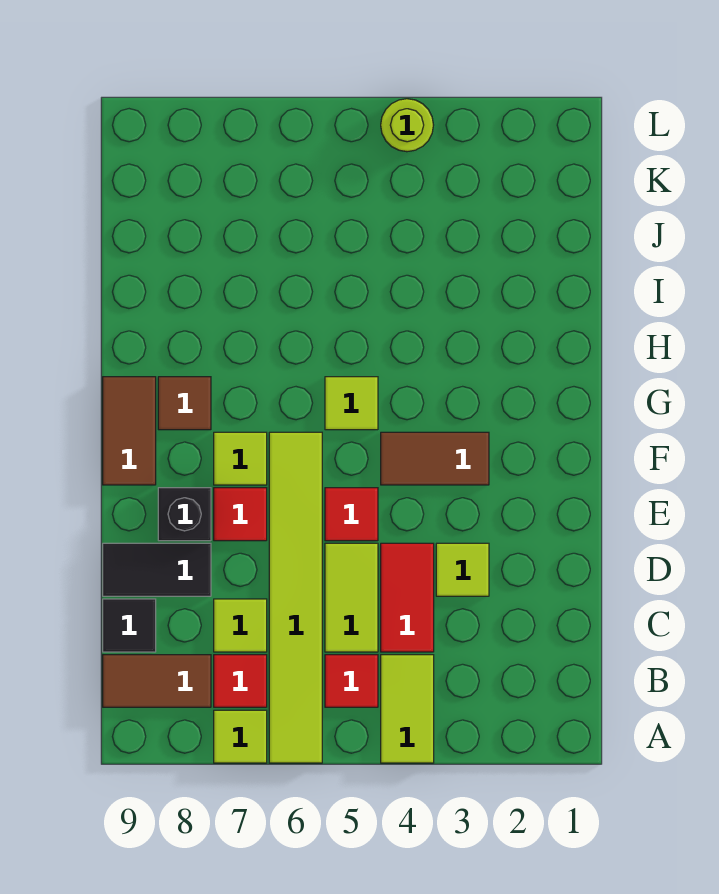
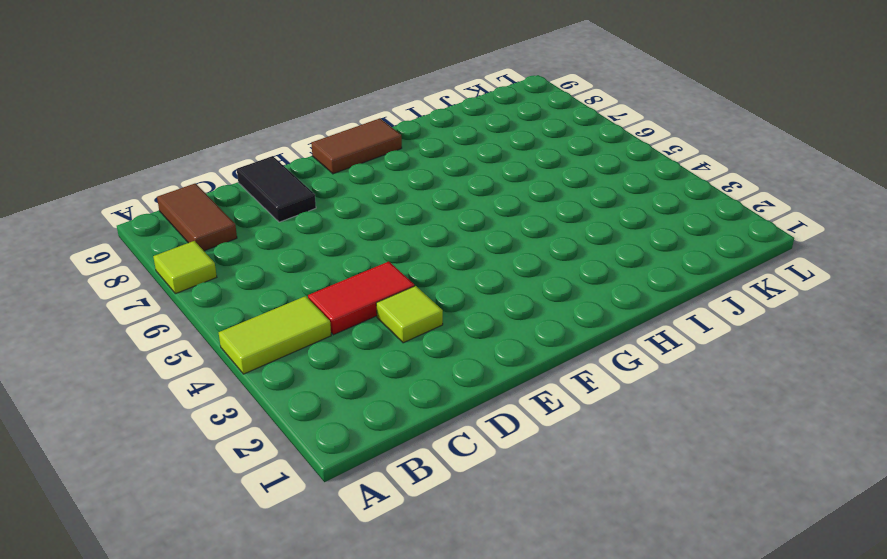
none -> lime 1x6 tile [269,432,322,763]
none -> red 1x1 tile [325,655,378,707]
none -> red 1x1 tile [214,655,267,707]

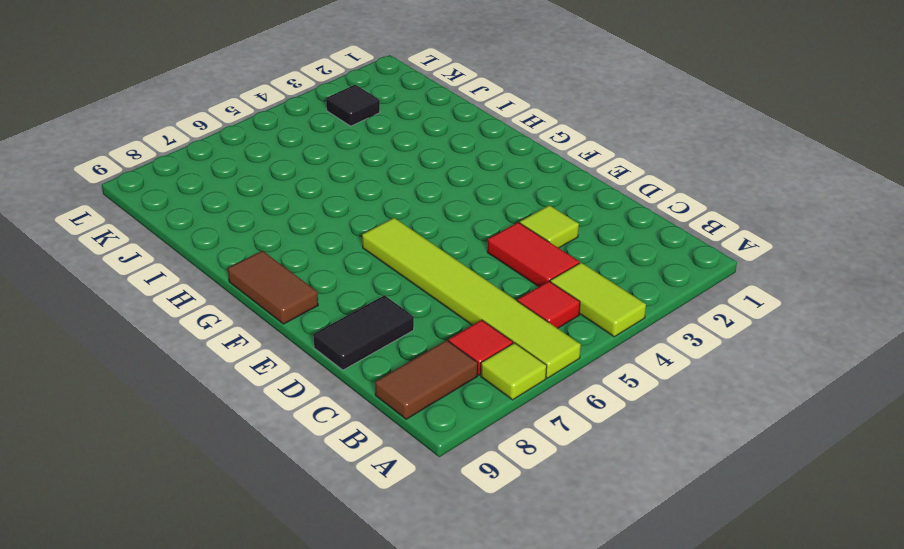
black 1x1 tile [326,85,380,126] -> black 1x1 tile moved to [103,599,156,652]
none -> lime 1x2 tile [325,543,378,652]
none -> lime 1x1 tile [214,599,267,652]
none -> red 1x1 tile [325,488,378,541]

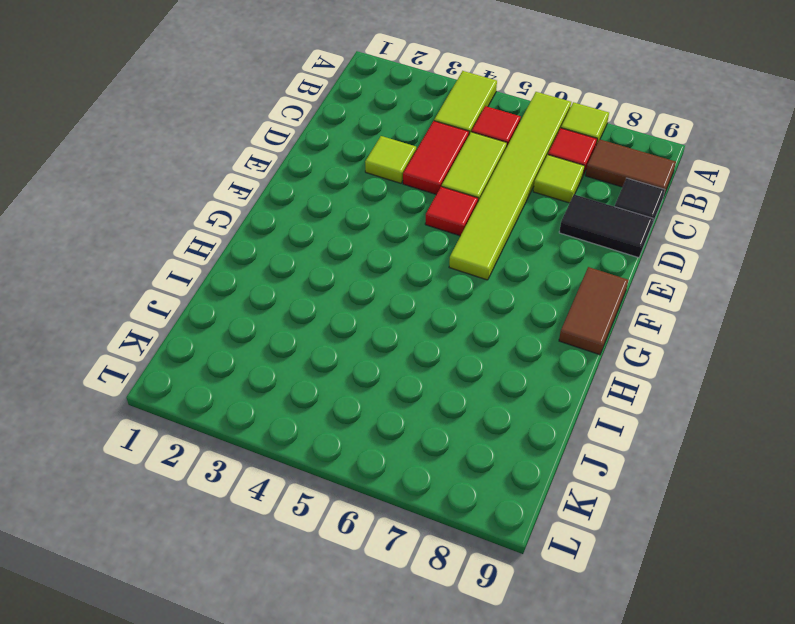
none -> red 1x1 tile [214,488,267,541]
none -> black 1x1 brick [158,488,211,541]
none -> brown 1x2 tile [381,432,489,485]

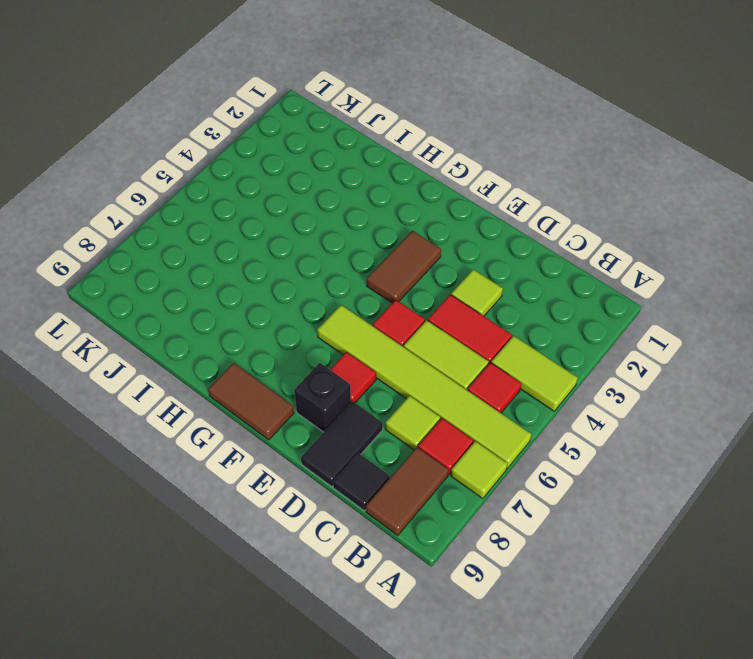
none -> lime 1x1 tile [214,432,267,485]
none -> lime 1x1 tile [325,377,378,430]
none -> brown 1x1 tile [158,377,211,430]

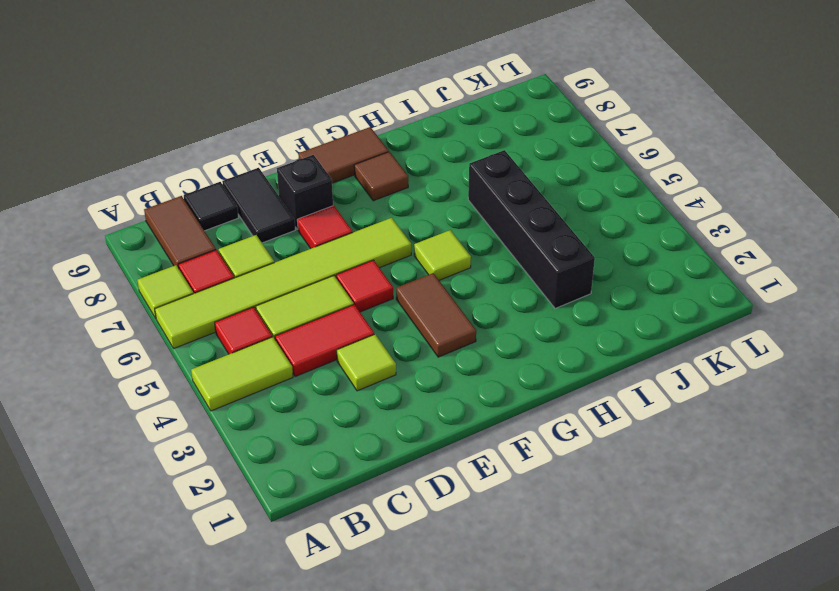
black 1x4 brick [468,150,595,309] -> none
none -> lime 1x1 tile [214,432,267,485]
none -> lime 1x1 round brick [381,99,433,152]

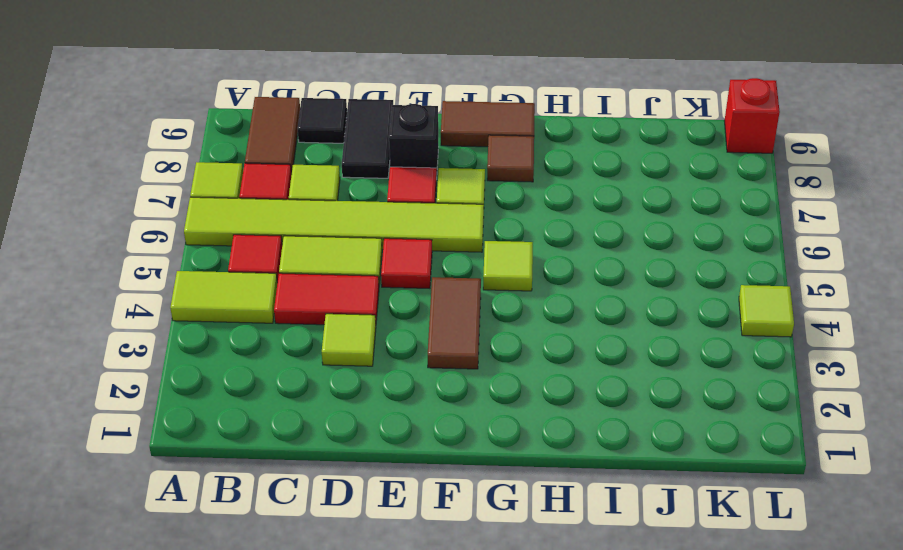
lime 1x1 tile [739,285,794,337] -> lime 1x1 round brick [381,99,433,152]
red 1x1 brick [725,78,780,153] -> none

